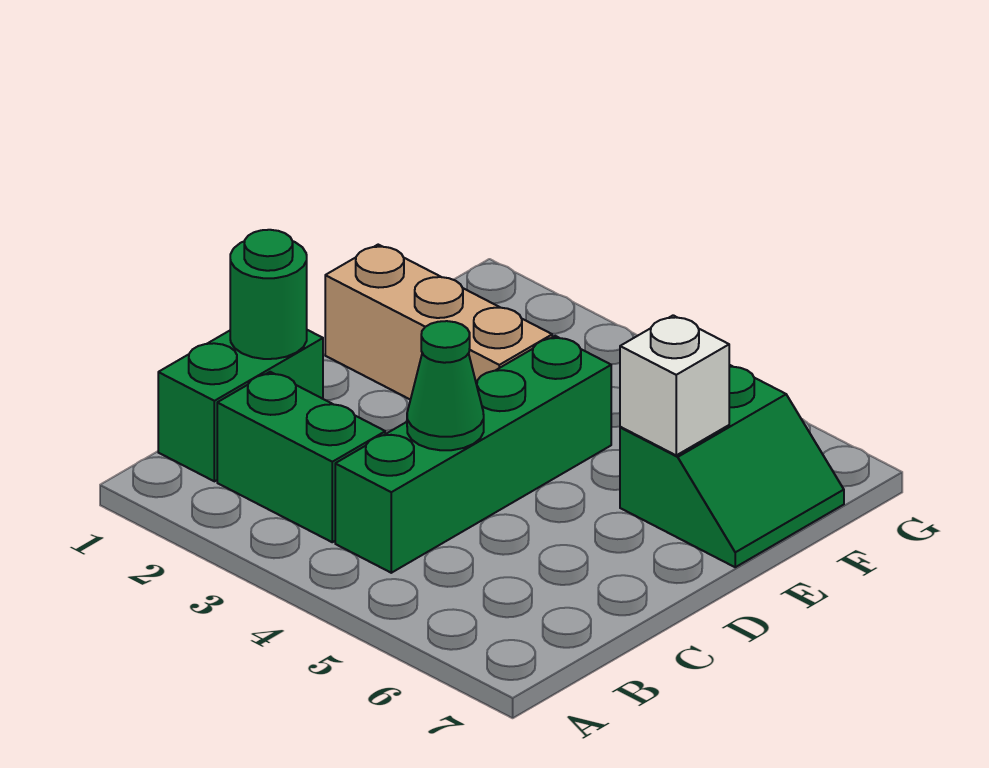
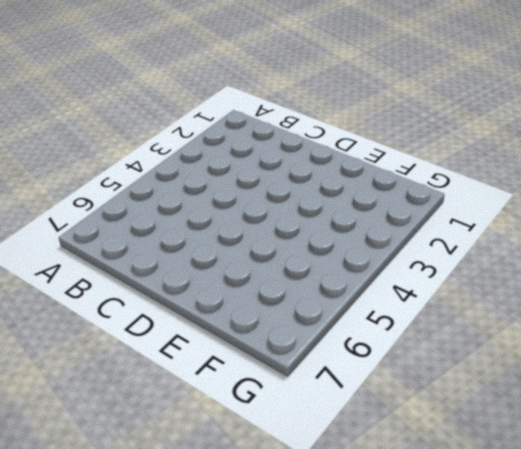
none -> green 1x2 brick [158,330,323,481]
none -> green 1x2 brick [217,372,385,542]

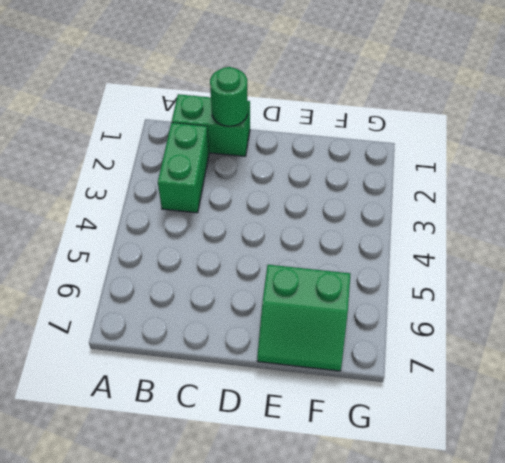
none -> green 1x4 brick [335,336,611,573]
none -> tan 1x3 brick [325,245,552,400]

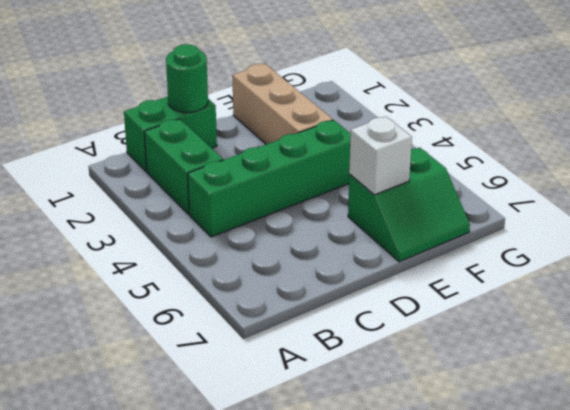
none -> green 1x1 cone [407,321,484,450]

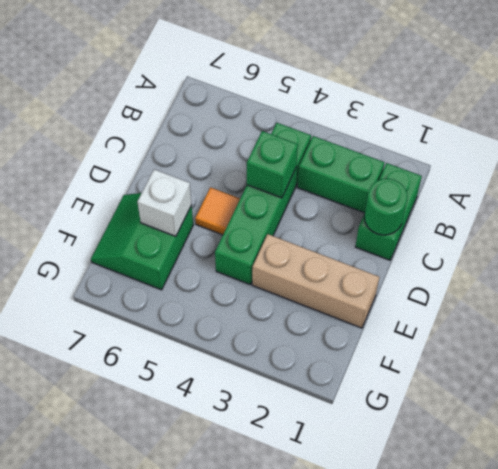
green 1x1 brick [247,131,298,198] -> green 1x1 cone [407,321,484,450]
orange 1x1 tile [195,187,240,235] -> none

